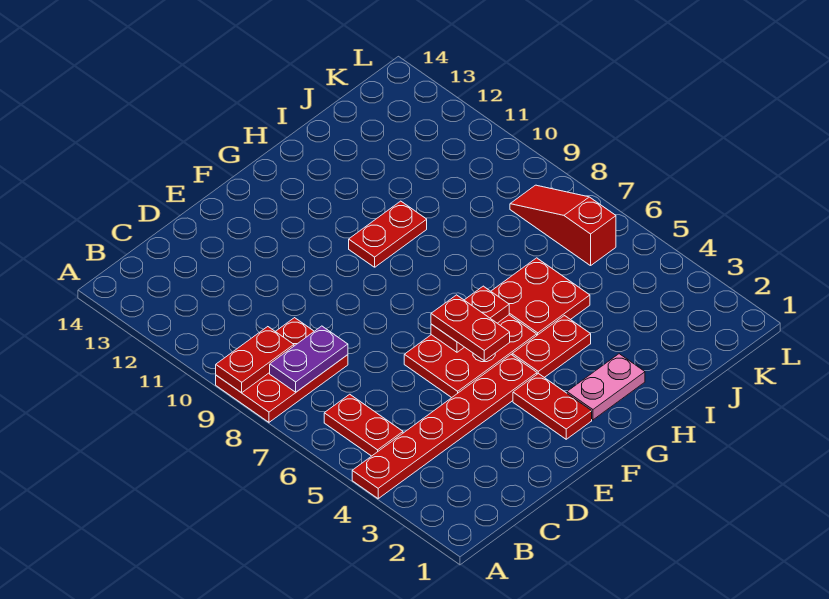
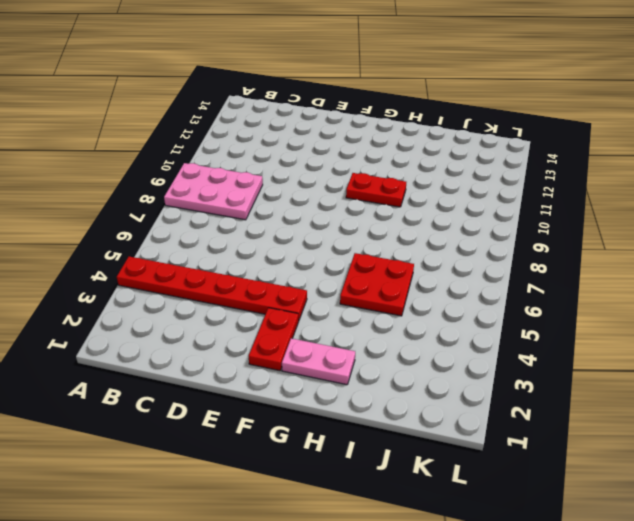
pink 2x3 plate [164,163,263,220] -> red 2x3 plate [216,318,348,422]
none -> red 1x2 plate [324,394,403,456]
none -> red 2x3 plate [404,315,537,398]
none -> red 1x2 plate [512,316,591,378]

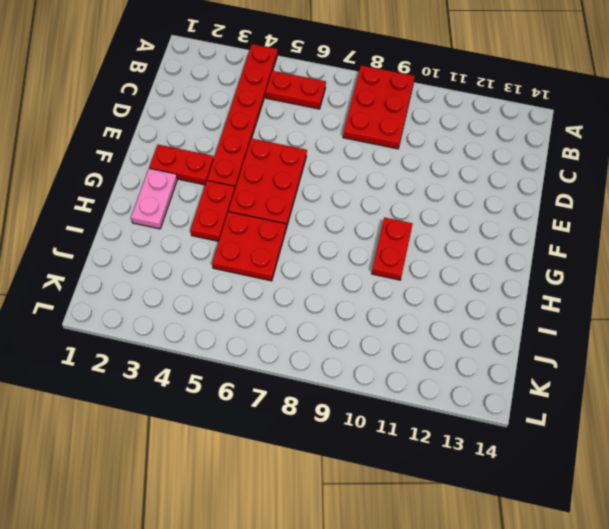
none -> red 1x3 slope [510,185,616,266]
none -> red 1x2 plate [216,327,294,393]
none -> purple 1x2 plate [270,326,348,392]

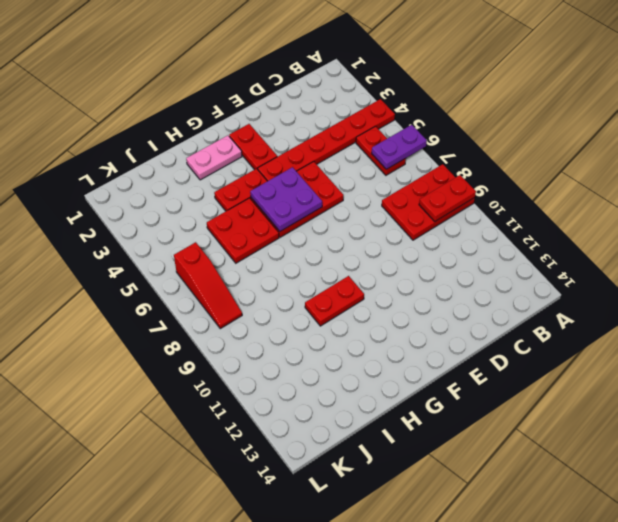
purple 1x2 plate [372,125,427,169] -> purple 1x2 plate moved to [270,326,348,392]
purple 2x2 plate [250,167,322,231] -> red 1x2 plate [431,286,509,352]
none -> red 1x2 plate [431,295,510,361]

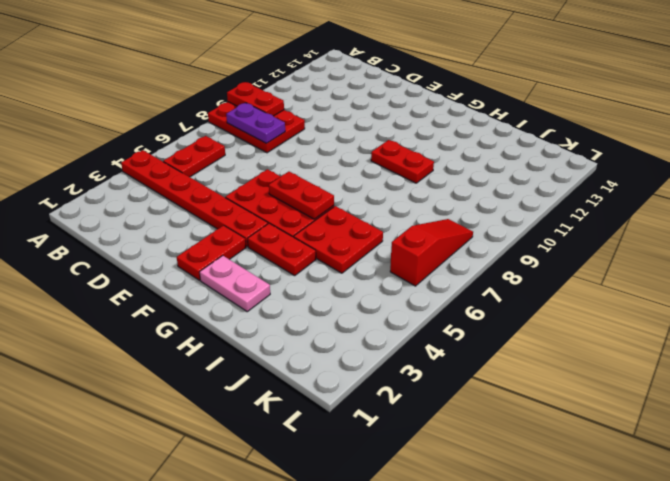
none -> red 1x2 plate [431,295,510,361]

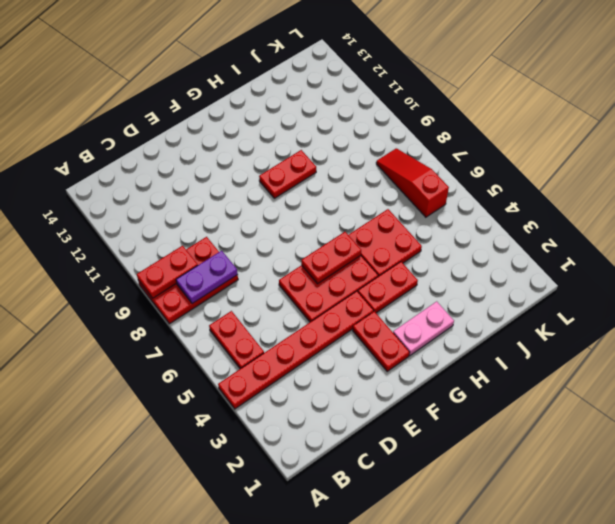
none -> red 1x2 plate [431,295,510,361]

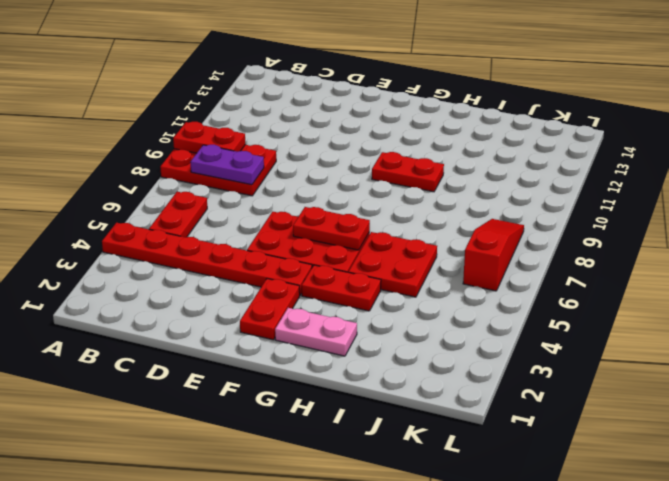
none -> red 1x2 plate [431,295,510,361]

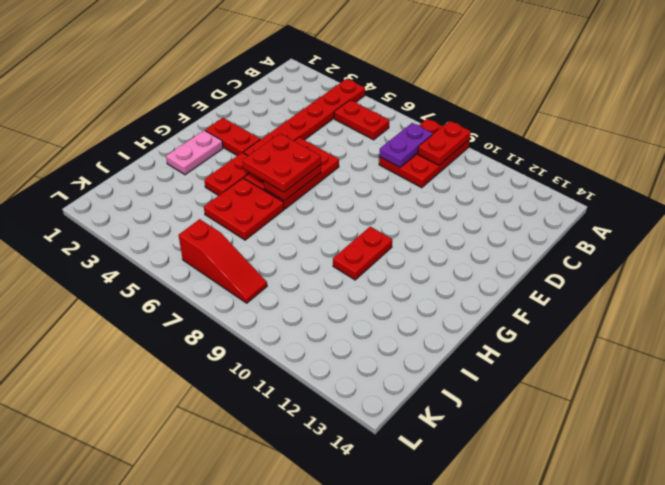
red 2x2 plate [243,133,321,192] -> red 1x2 plate [431,295,510,361]

